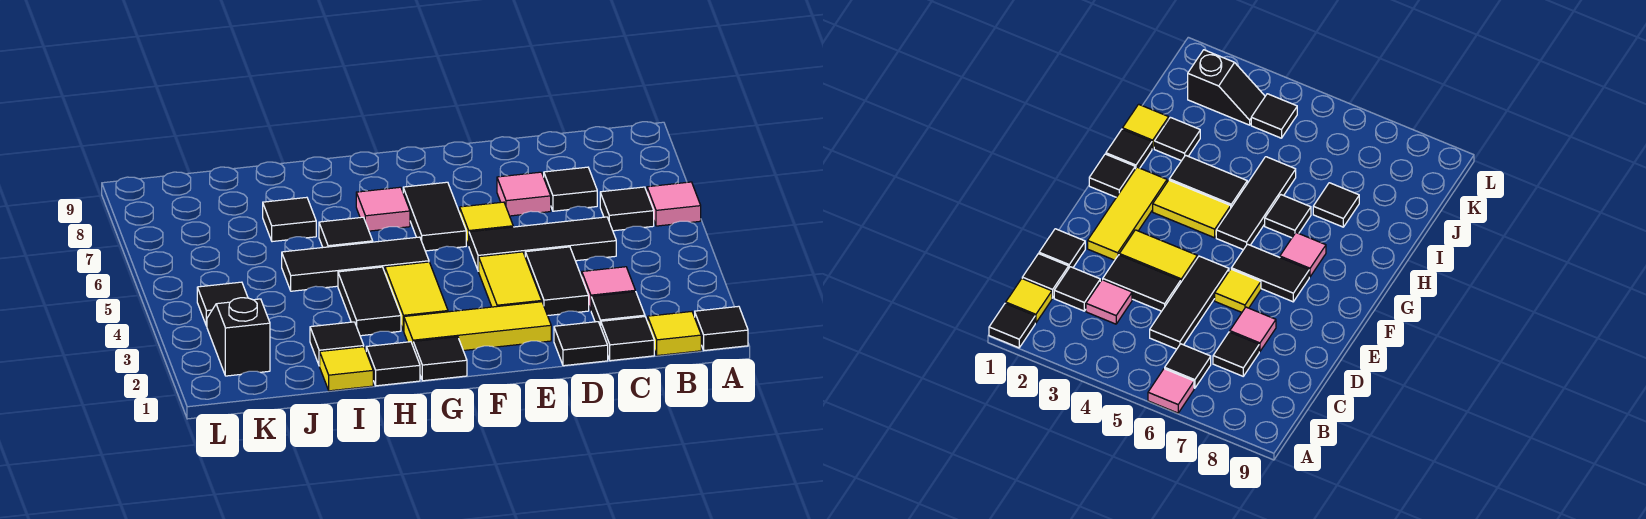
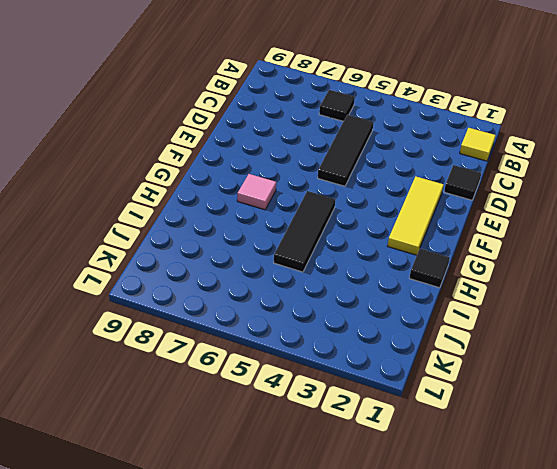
none -> black 1x1 tile [695,306,748,350]
none -> pink 1x1 tile [647,182,701,226]
none -> black 1x1 tile [601,317,654,361]

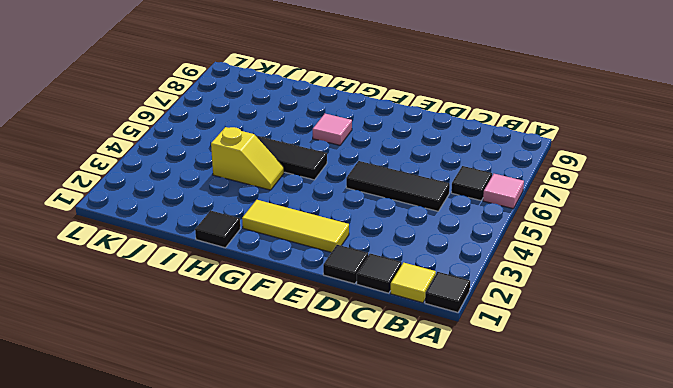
yellow 1x2 slope [211,127,284,190] -> black 1x2 tile [338,267,401,336]
none -> black 1x1 tile [591,292,645,326]
none -> pink 1x1 tile [582,267,635,310]
none -> black 1x1 tile [544,167,597,211]

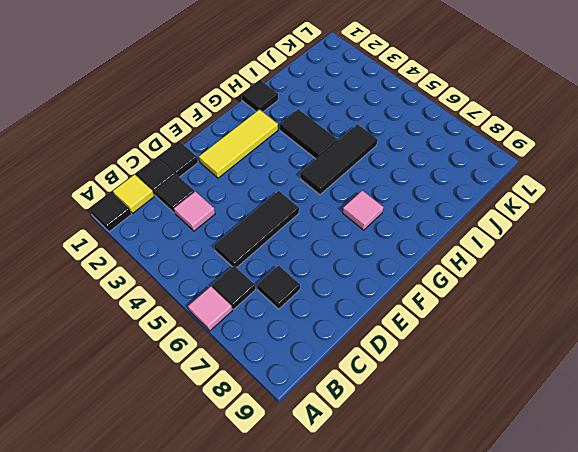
none -> black 1x2 tile [525,247,589,316]
none -> pink 1x1 tile [497,172,551,216]
none -> yellow 1x2 tile [479,252,542,307]

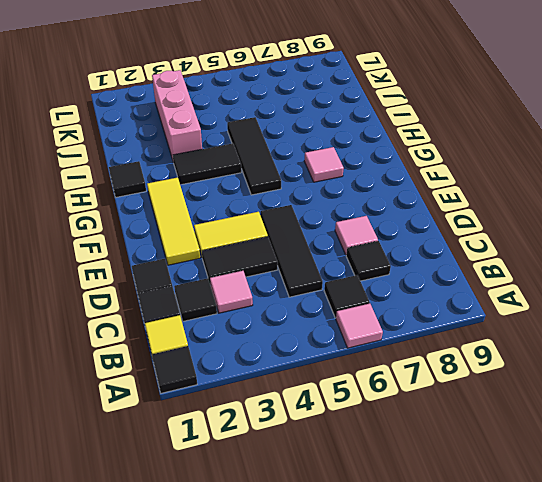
pink 1x3 brick [152,70,202,160] -> black 1x2 slope [207,298,270,376]
none -> yellow 1x1 tile [460,202,513,246]
none -> black 1x2 tile [403,182,466,251]
none -> black 1x1 tile [413,337,467,381]

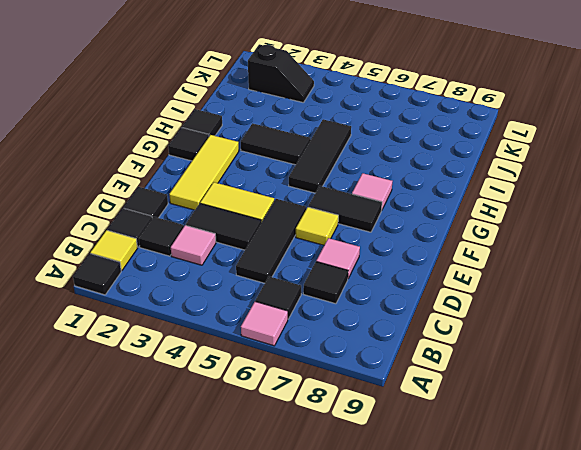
none -> yellow 1x2 tile [385,262,448,331]
none -> black 1x1 tile [319,217,373,247]
none -> yellow 1x1 tile [320,347,373,391]

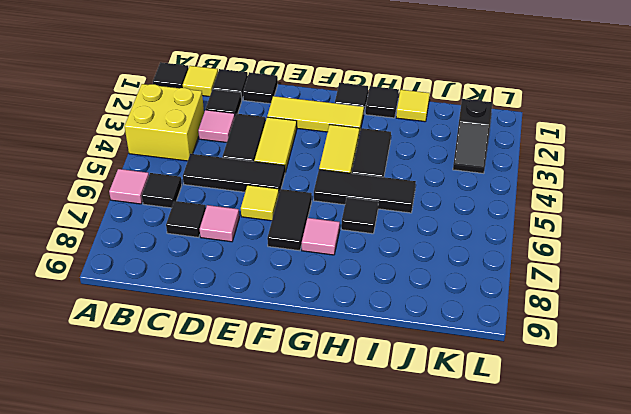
yellow 2x2 brick [125,84,204,161] -> none
none -> black 1x1 tile [310,322,364,366]
none -> black 1x1 tile [263,197,316,242]
none -> black 1x1 tile [197,282,248,326]

